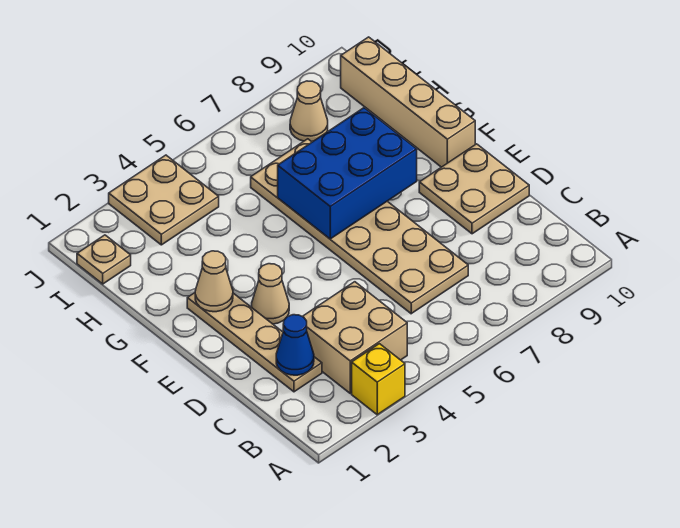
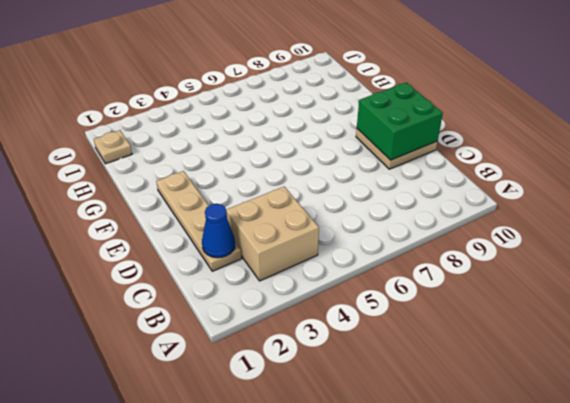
green 2x2 brick [357,83,443,160] -> none
none -> yellow 1x1 brick [352,344,405,415]
none -> tan 2x6 plate [251,139,468,314]
none -> tan 1x1 cone [252,264,289,324]

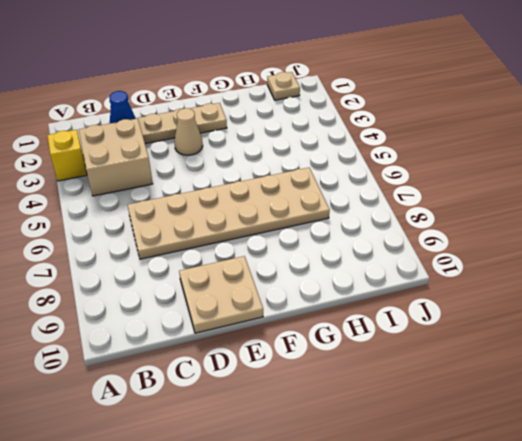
none -> tan 1x4 brick [341,37,475,167]
none -> tan 2x2 plate [109,155,219,245]
none -> tan 1x1 cone [290,81,328,142]

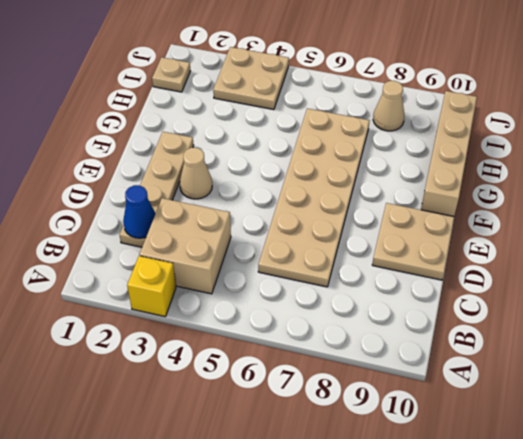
none -> tan 1x1 cone [195,251,233,312]
none -> blue 2x3 brick [278,108,417,239]

